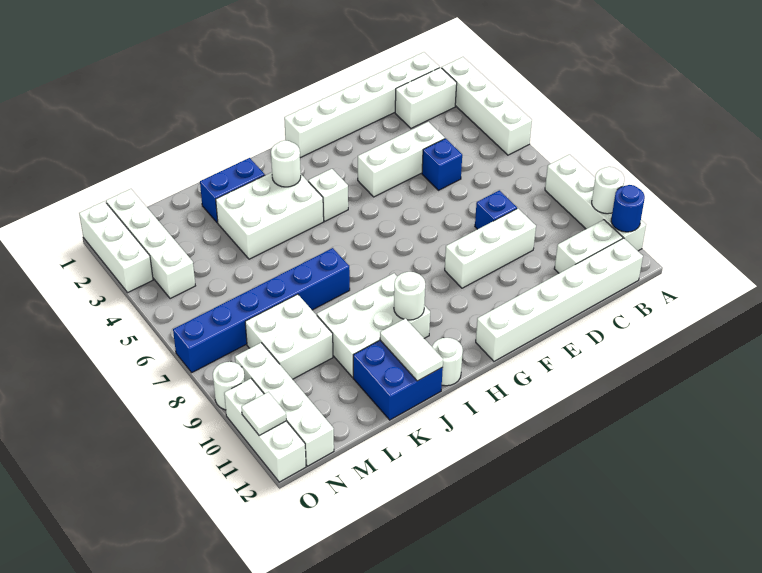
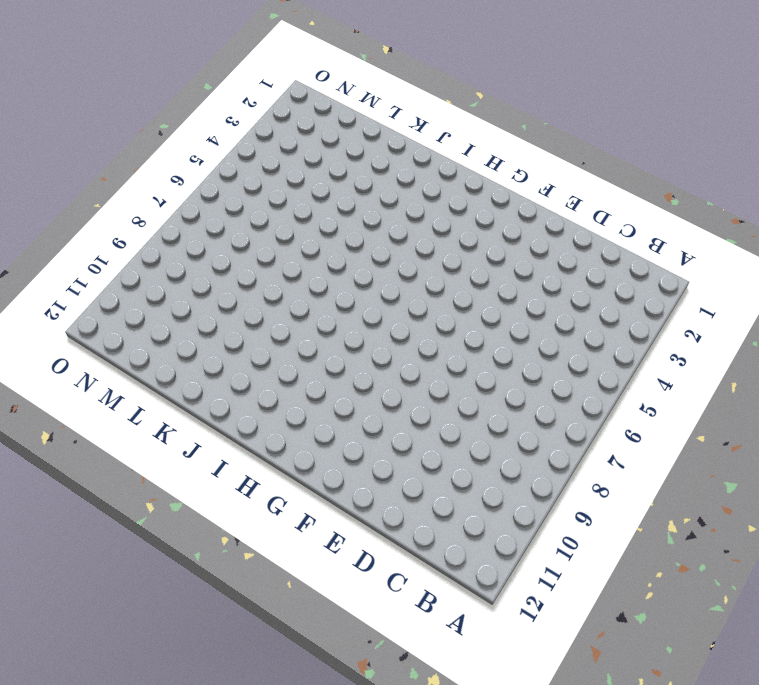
none -> white 1x4 brick [442,57,532,155]
none -> white 1x4 brick [545,154,646,251]
none -> white 1x6 brick [284,52,440,158]

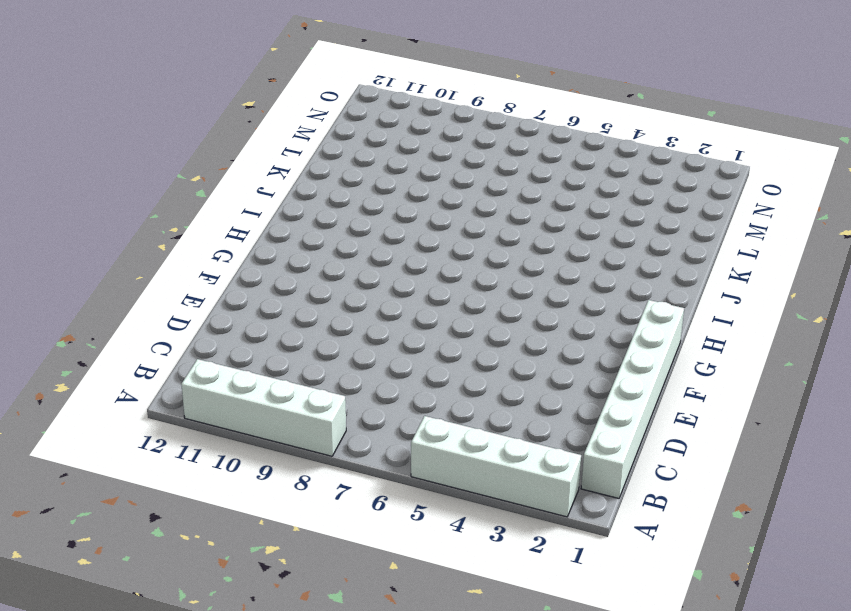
none -> white 1x2 brick [395,68,457,128]
none -> white 1x2 brick [554,220,623,273]
none -> white 1x6 brick [476,238,643,361]

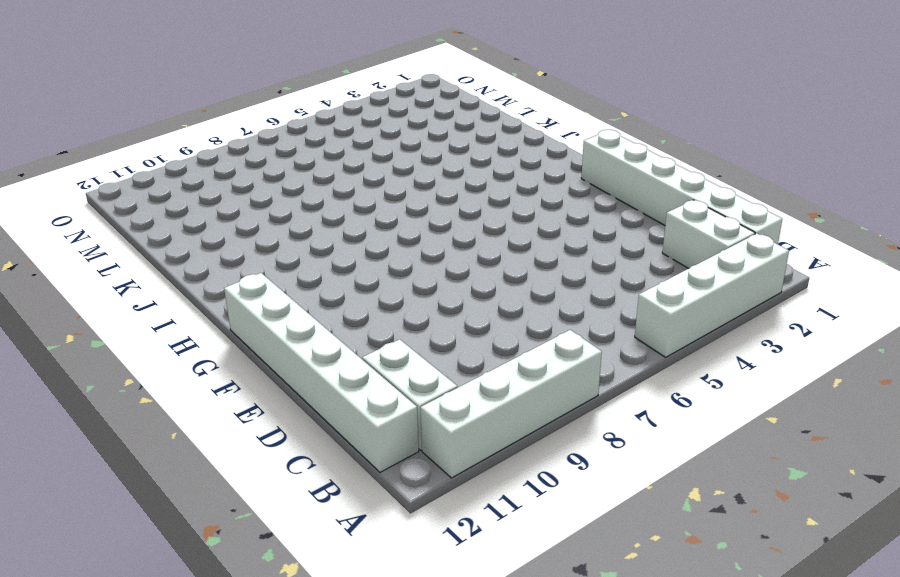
none -> white 1x3 brick [358,122,445,197]
none -> blue 1x1 brick [422,138,462,190]
none -> blue 1x1 brick [475,190,517,229]

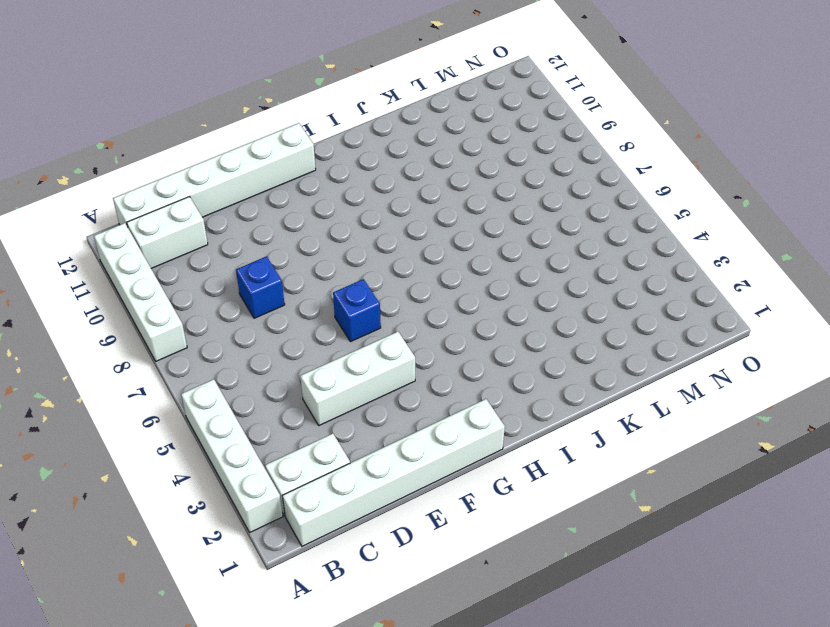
blue 1x1 brick [333,279,381,342] -> blue 1x1 brick moved to [422,138,462,190]
none -> white 1x3 brick [445,209,536,288]
none -> white 1x1 brick [308,169,348,221]
none -> white 2x3 brick [216,172,324,259]

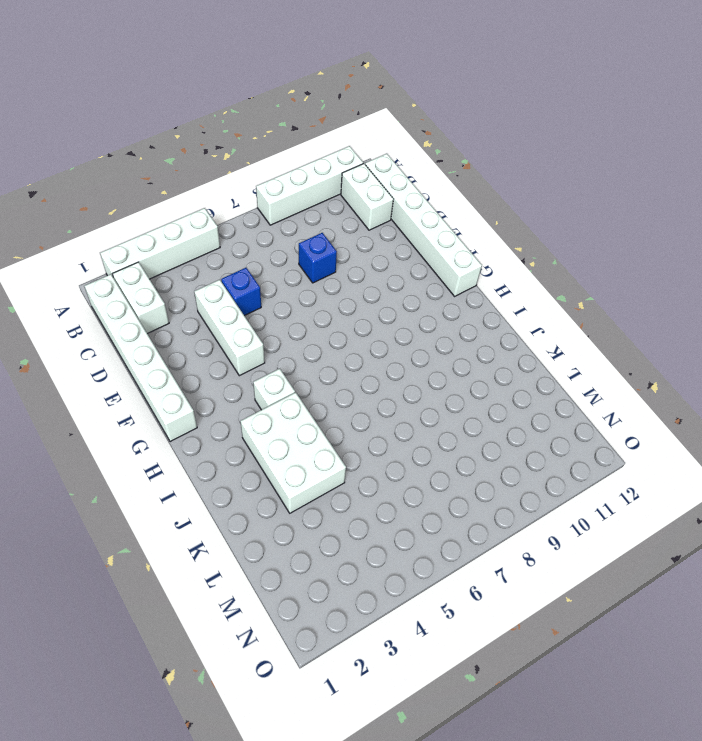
none -> white 1x3 brick [445,209,536,288]
none -> white 2x3 brick [317,273,430,377]
none -> white 1x1 round brick [432,338,463,386]

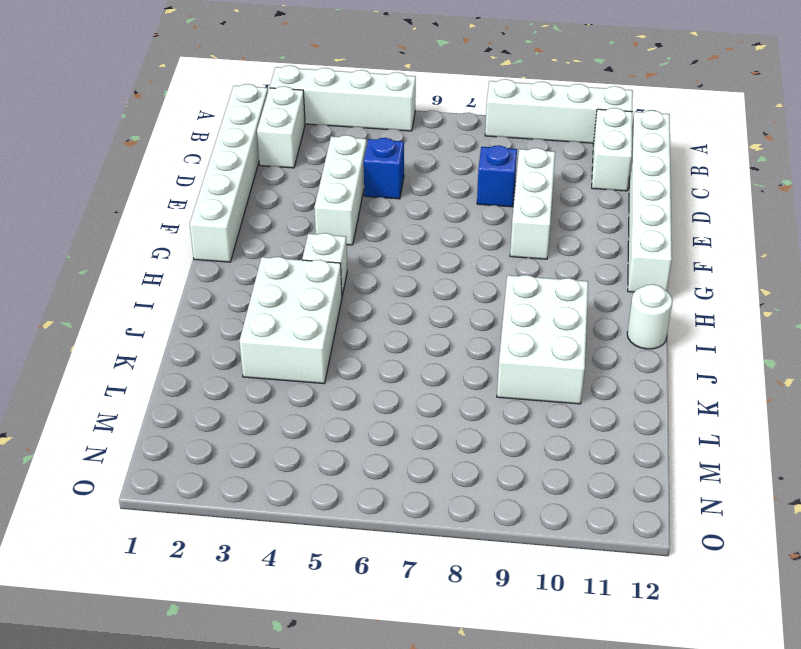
none -> blue 1x2 brick [200,158,265,223]
none -> blue 1x6 brick [173,248,350,372]
none -> blue 2x2 brick [353,340,443,420]

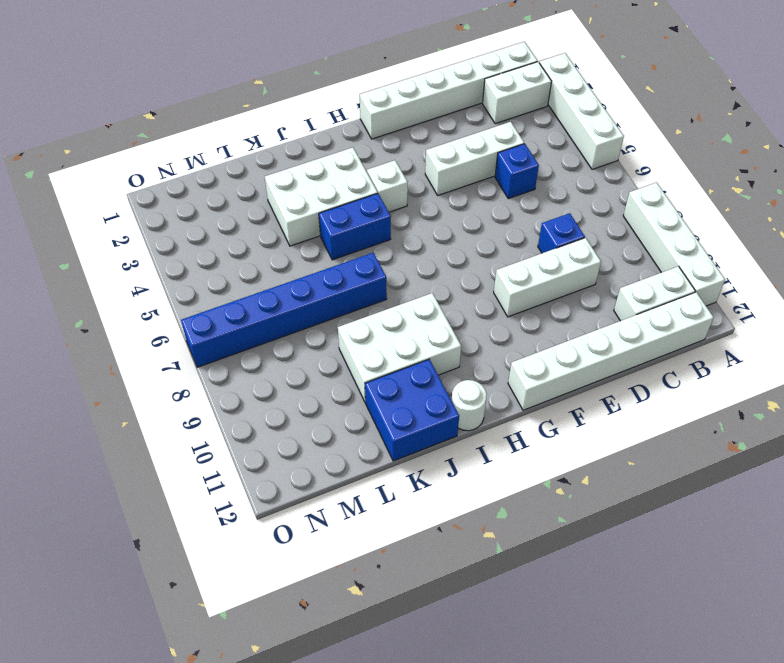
blue 1x2 brick [319,193,391,260] -> blue 1x2 brick moved to [200,158,265,223]
none -> white 2x2 brick [245,294,333,379]
none -> white 1x4 brick [106,189,195,299]
none -> white 1x4 brick [235,343,334,466]

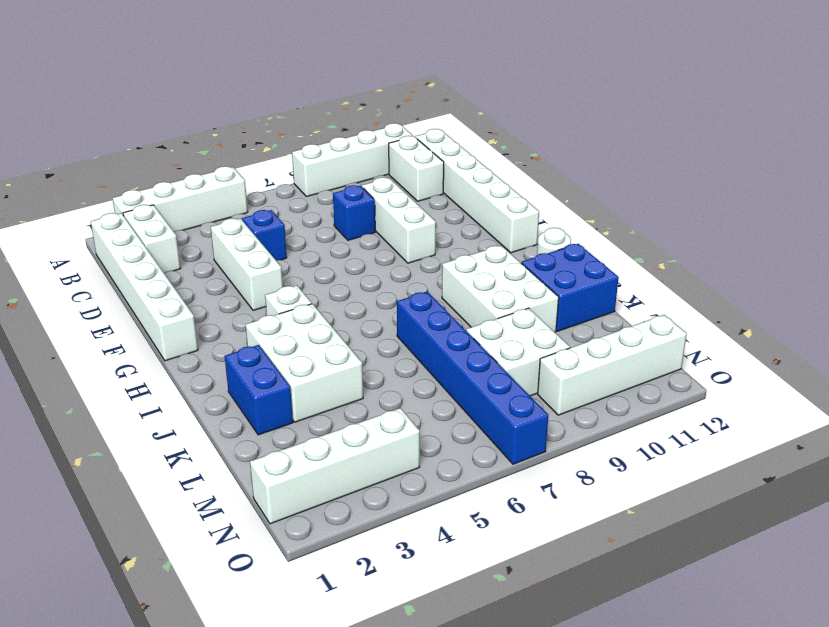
none -> white 1x3 brick [79,201,153,292]
none -> white 1x1 round brick [213,362,245,410]
none -> white 1x3 brick [224,379,306,482]

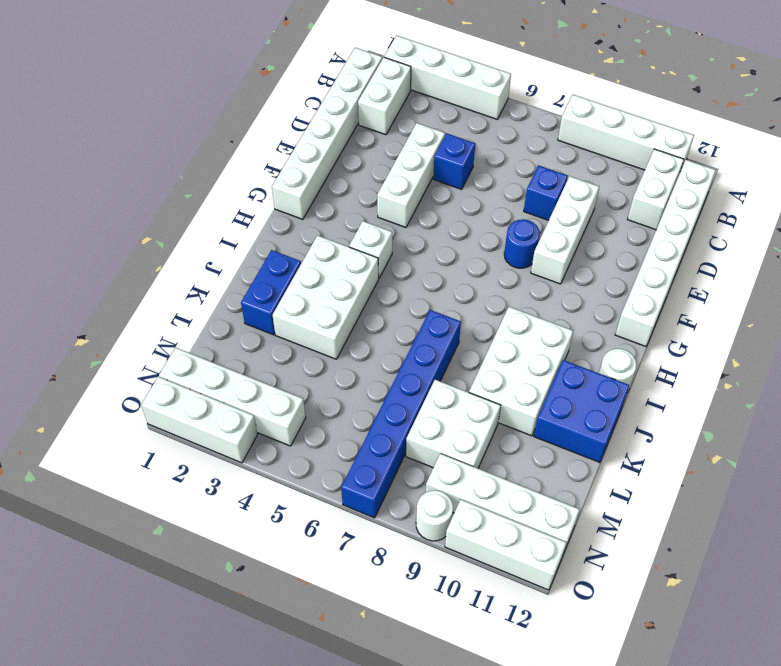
blue 1x1 round brick [504,219,540,268] -> blue 1x1 round brick moved to [611,185,645,232]
none -> white 1x1 round brick [592,167,625,214]
none -> white 1x1 round brick [271,140,301,187]
none -> white 1x1 round brick [394,272,425,320]

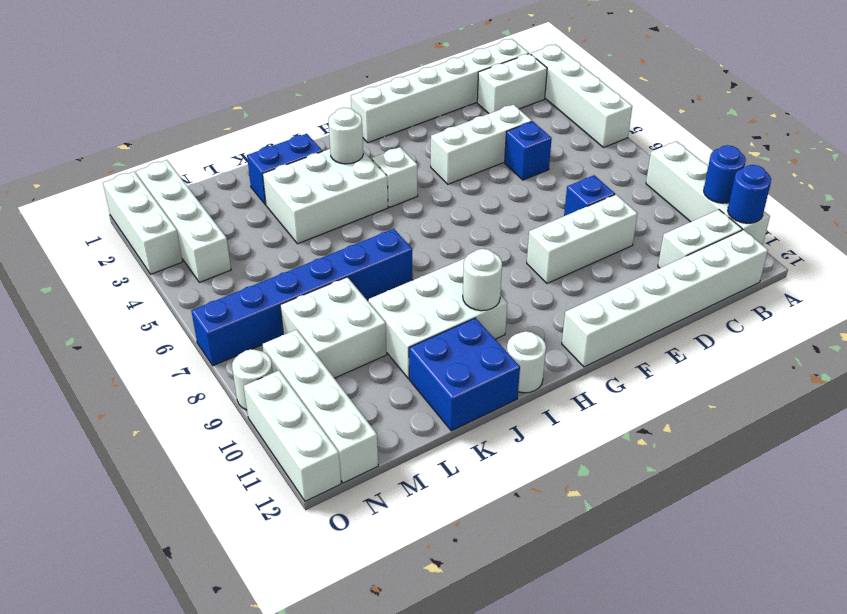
blue 1x1 round brick [704,145,746,203] -> white 1x1 round brick [592,167,625,214]
none -> white 1x2 tile [380,318,443,381]
none -> white 1x1 tile [241,392,286,436]

